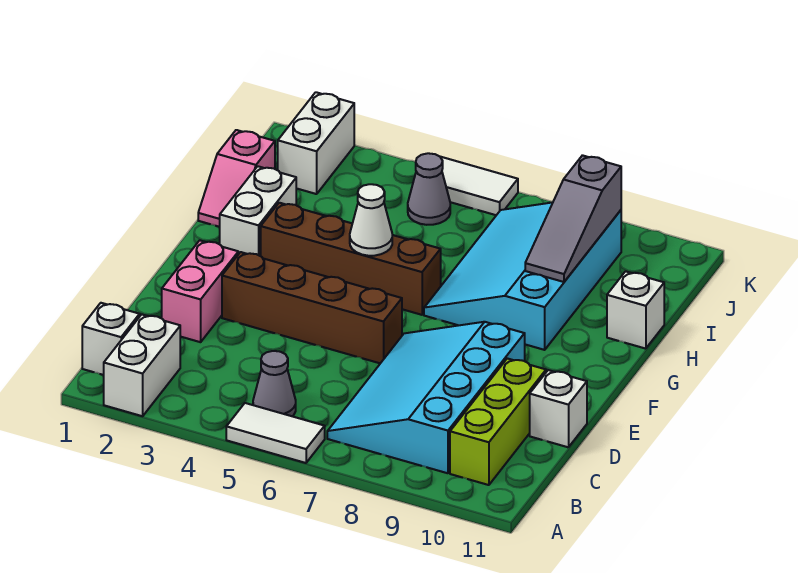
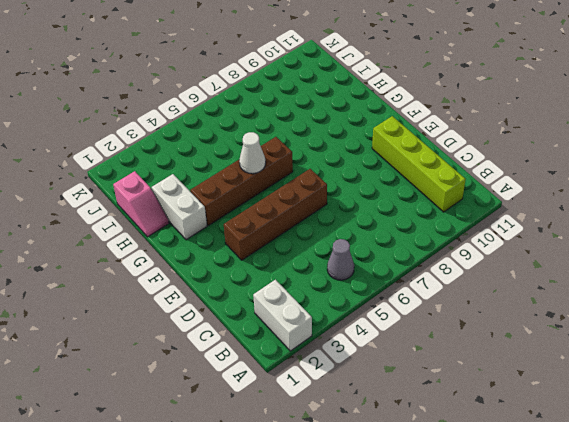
lime 1x4 brick [372,116,466,212] -> lime 1x3 brick [450,358,546,485]
none -> white 1x2 tile [226,403,325,463]
none -> white 1x1 brick [82,303,140,375]
none -> cyan 3x4 slope [327,322,525,473]

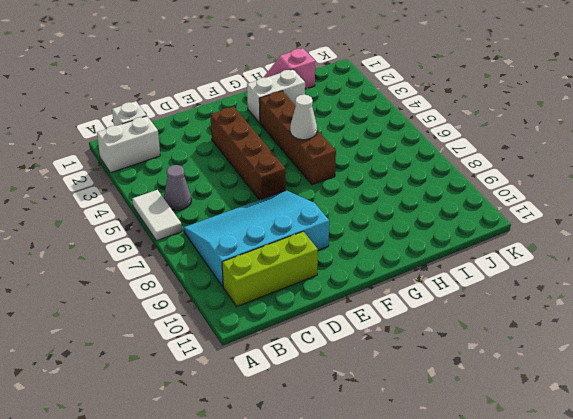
none -> pink 1x2 brick [162,240,238,342]
none -> white 1x1 brick [530,370,587,447]
none -> cyan 3x4 slope [424,202,621,350]

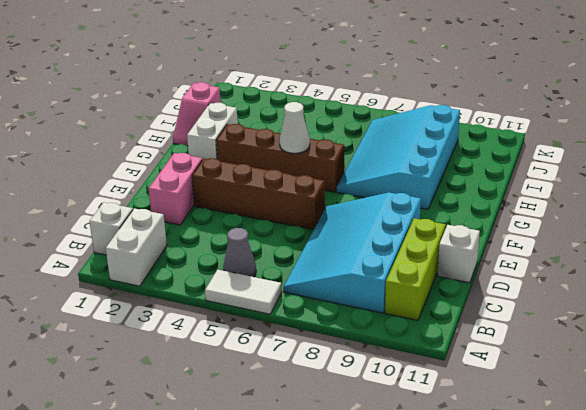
none -> white 1x1 brick [607,271,664,349]
none -> white 1x2 brick [278,92,354,194]
none -> grey 1x1 cone [408,153,450,225]

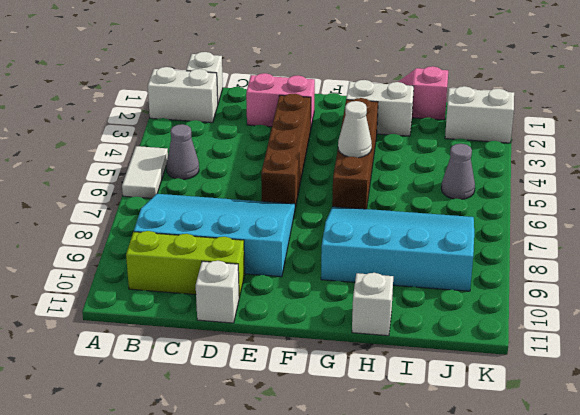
none -> white 1x2 tile [441,157,518,215]
none -> grey 1x3 slope [525,155,621,282]

